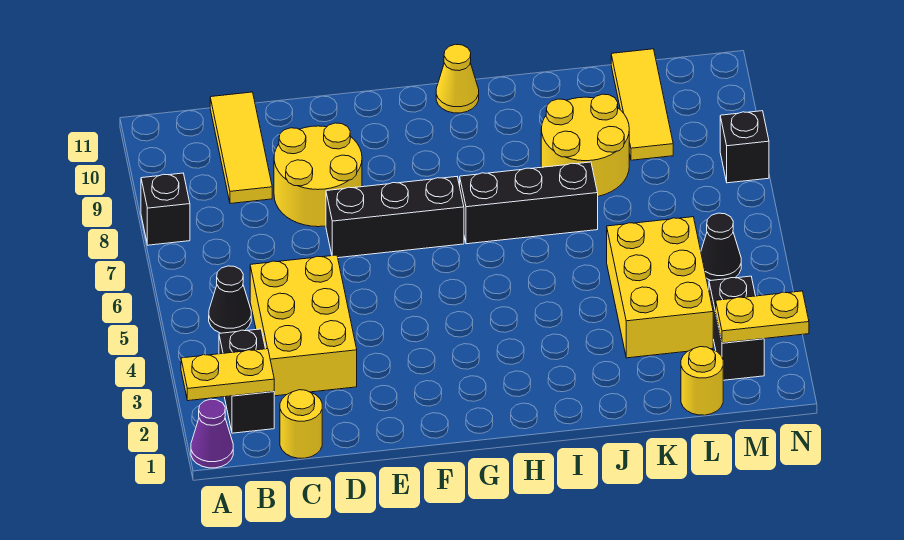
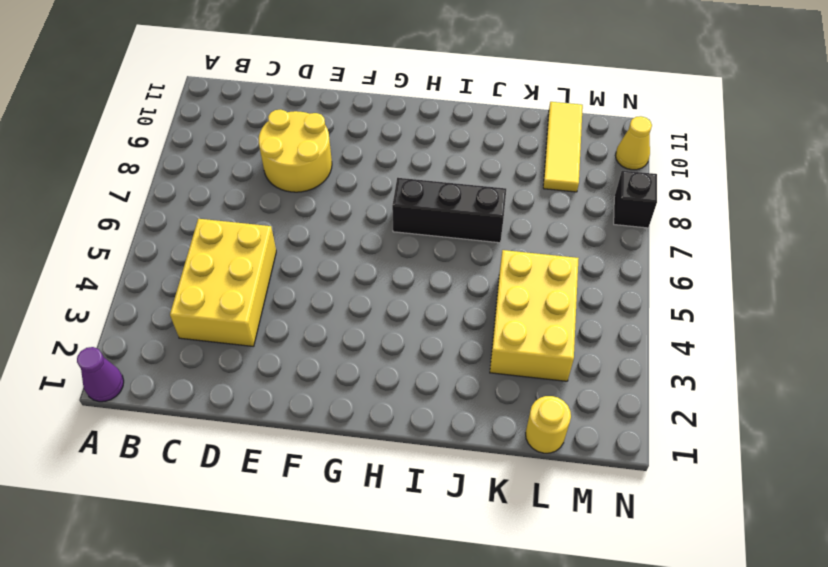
yellow 1x1 cone [615,116,652,170] -> yellow 1x1 cone moved to [436,44,479,113]
none -> black 1x1 brick [141,173,190,245]
none -> black 1x2 brick [219,329,274,433]
none -> black 1x1 cone [209,266,251,333]

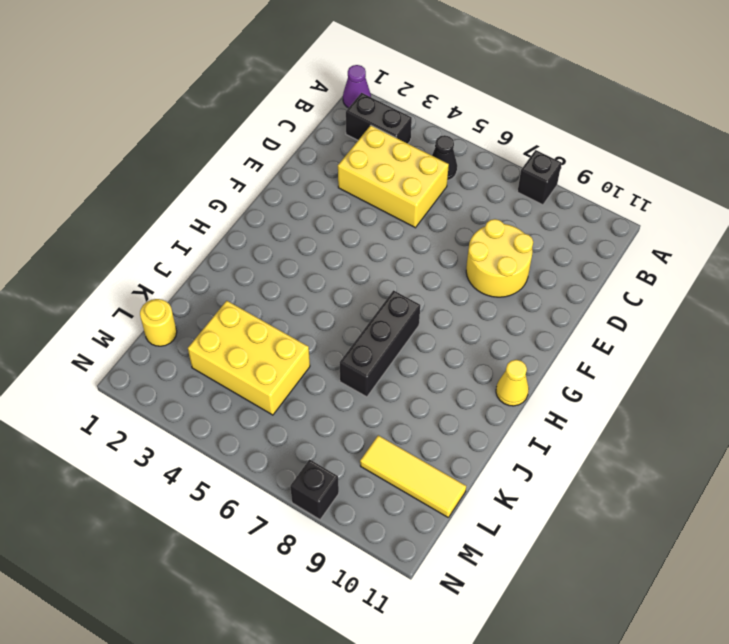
none -> yellow 1x1 round brick [280,390,322,458]
none -> yellow 1x3 tile [210,92,272,204]
none -> black 1x3 brick [326,177,464,258]

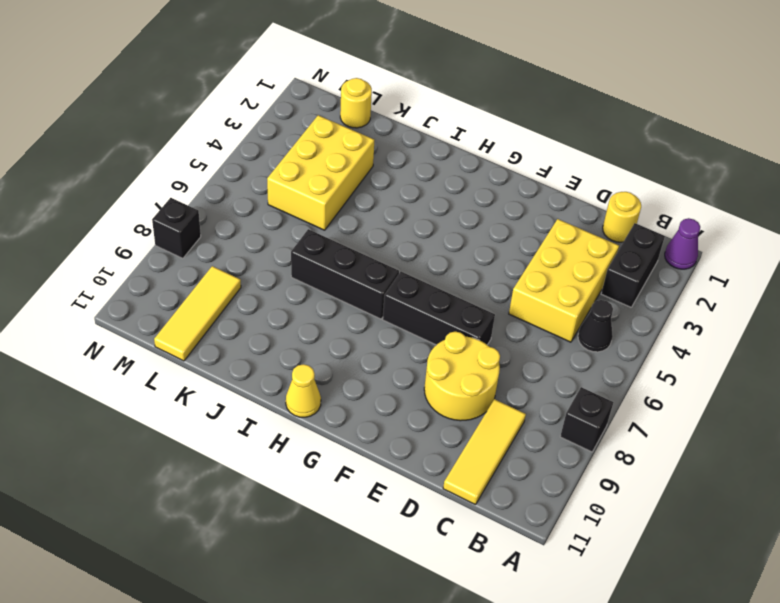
none -> yellow 2x2 round brick [541,94,629,196]
none -> black 1x2 brick [709,276,764,380]
none -> black 1x1 cone [701,213,741,280]

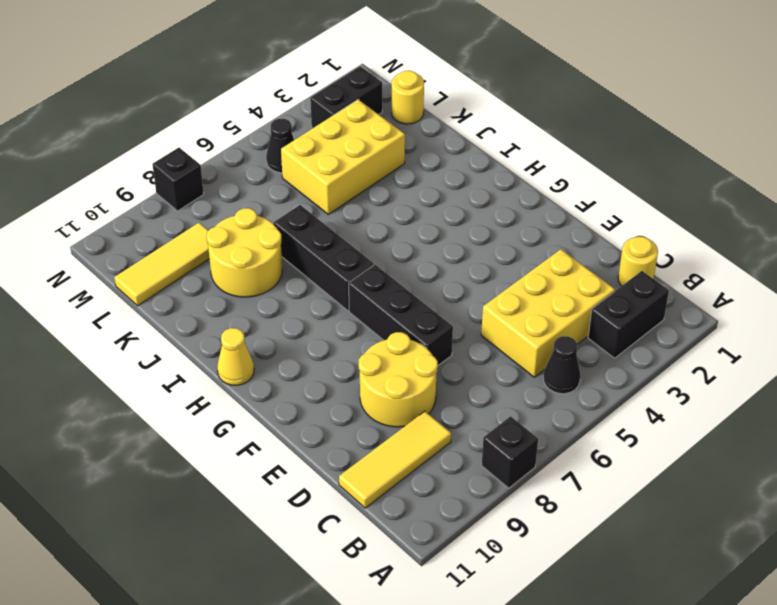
none -> purple 1x1 cone [191,399,233,468]
none -> yellow 1x2 plate [181,349,274,401]
none -> yellow 1x2 plate [716,291,809,343]

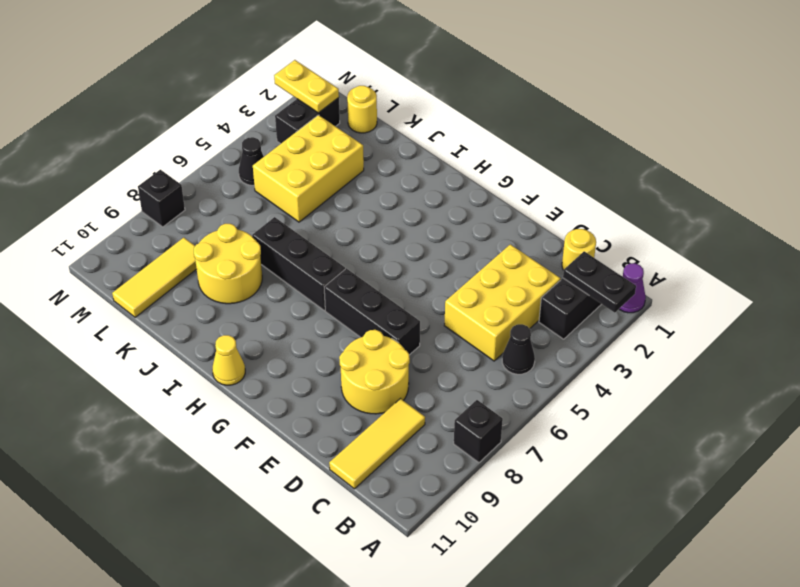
black 1x2 plate [563,251,636,313] -> yellow 1x2 plate [181,349,274,401]

